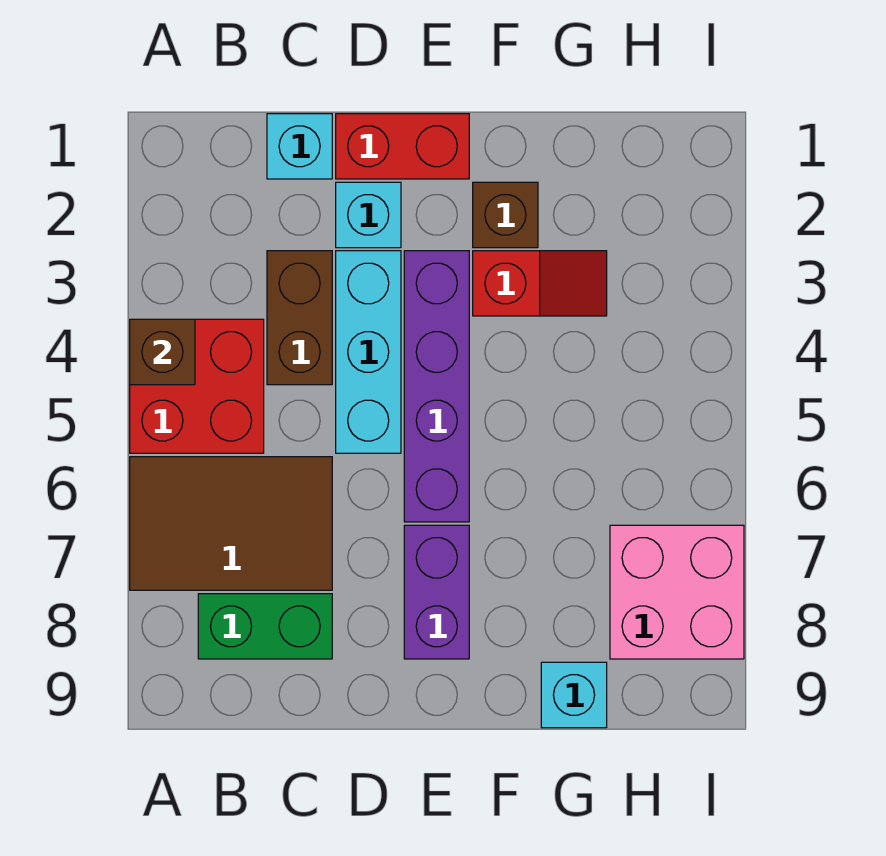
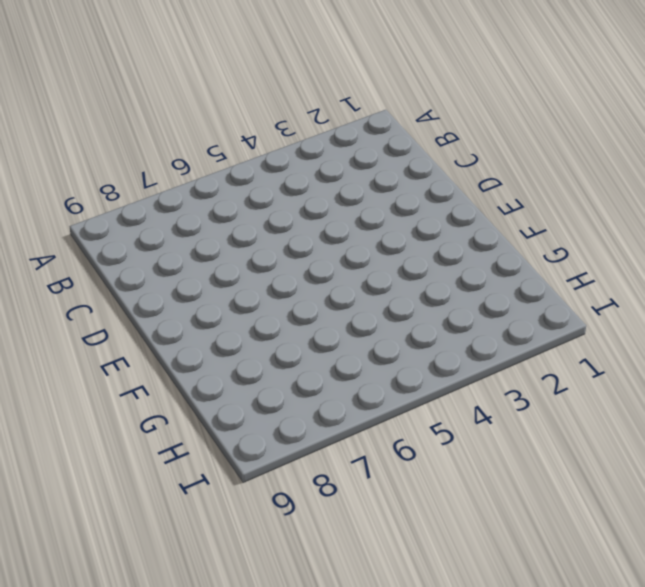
none -> red 2x2 brick [130,319,264,453]
none -> brown 2x3 tile [130,457,332,590]
none -> green 1x2 brick [198,594,332,659]

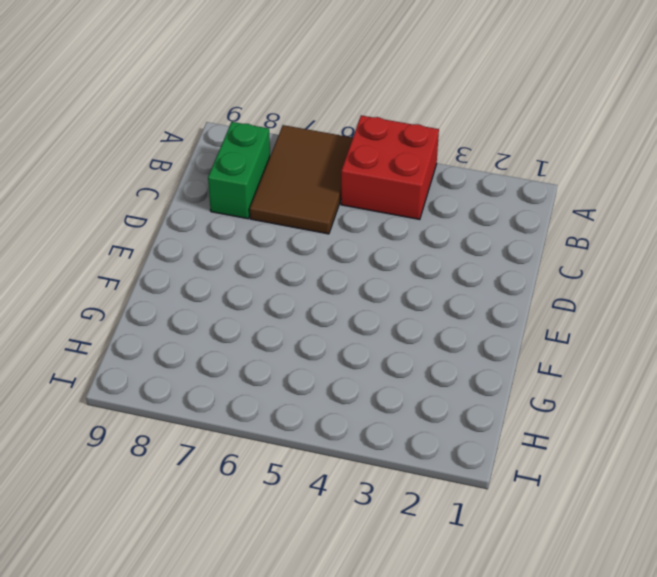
none -> cyan 1x1 brick [267,114,332,179]
none -> brown 1x2 brick [267,251,332,385]
none -> red 1x2 brick [336,114,469,179]

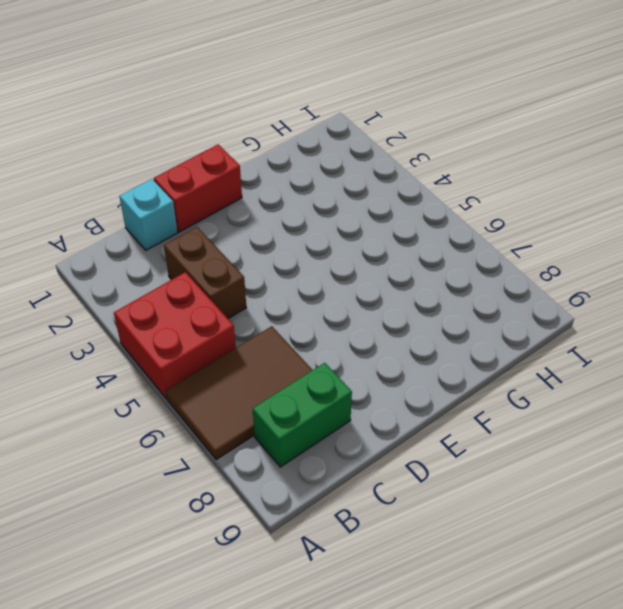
none -> cyan 1x1 brick [336,182,401,248]
none -> cyan 1x3 brick [336,251,401,453]
none -> purple 1x4 brick [404,251,469,522]

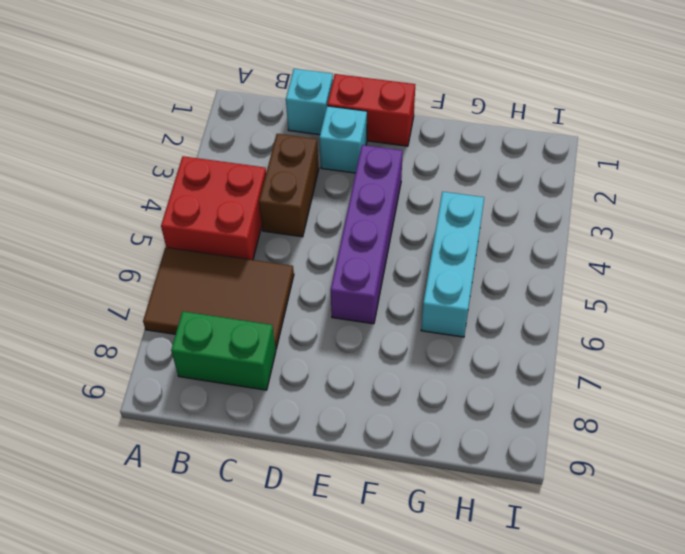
cyan 1x3 brick [421,192,484,337] -> cyan 1x3 brick moved to [336,251,401,453]
none -> purple 1x2 brick [404,525,469,659]
none -> brown 1x1 brick [473,182,538,248]
none -> red 1x2 slope [473,251,607,316]

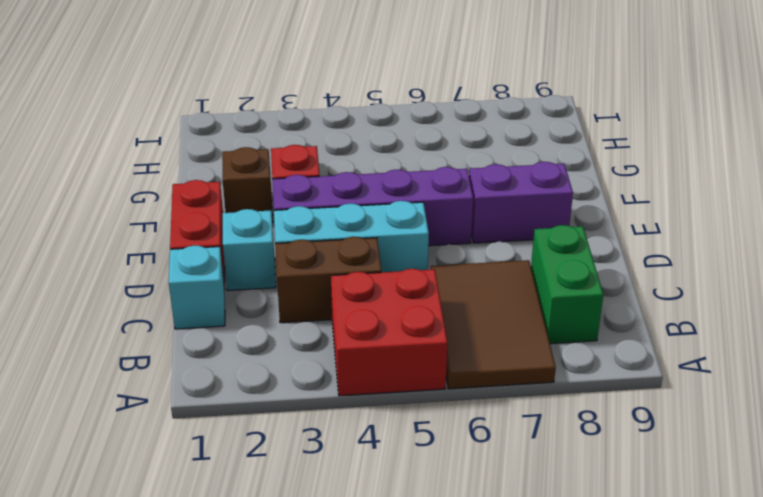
none -> cyan 1x1 brick [541,662,607,728]
none -> pink 2x2 brick [610,525,744,659]
none -> brown 1x1 brick [130,319,195,385]

